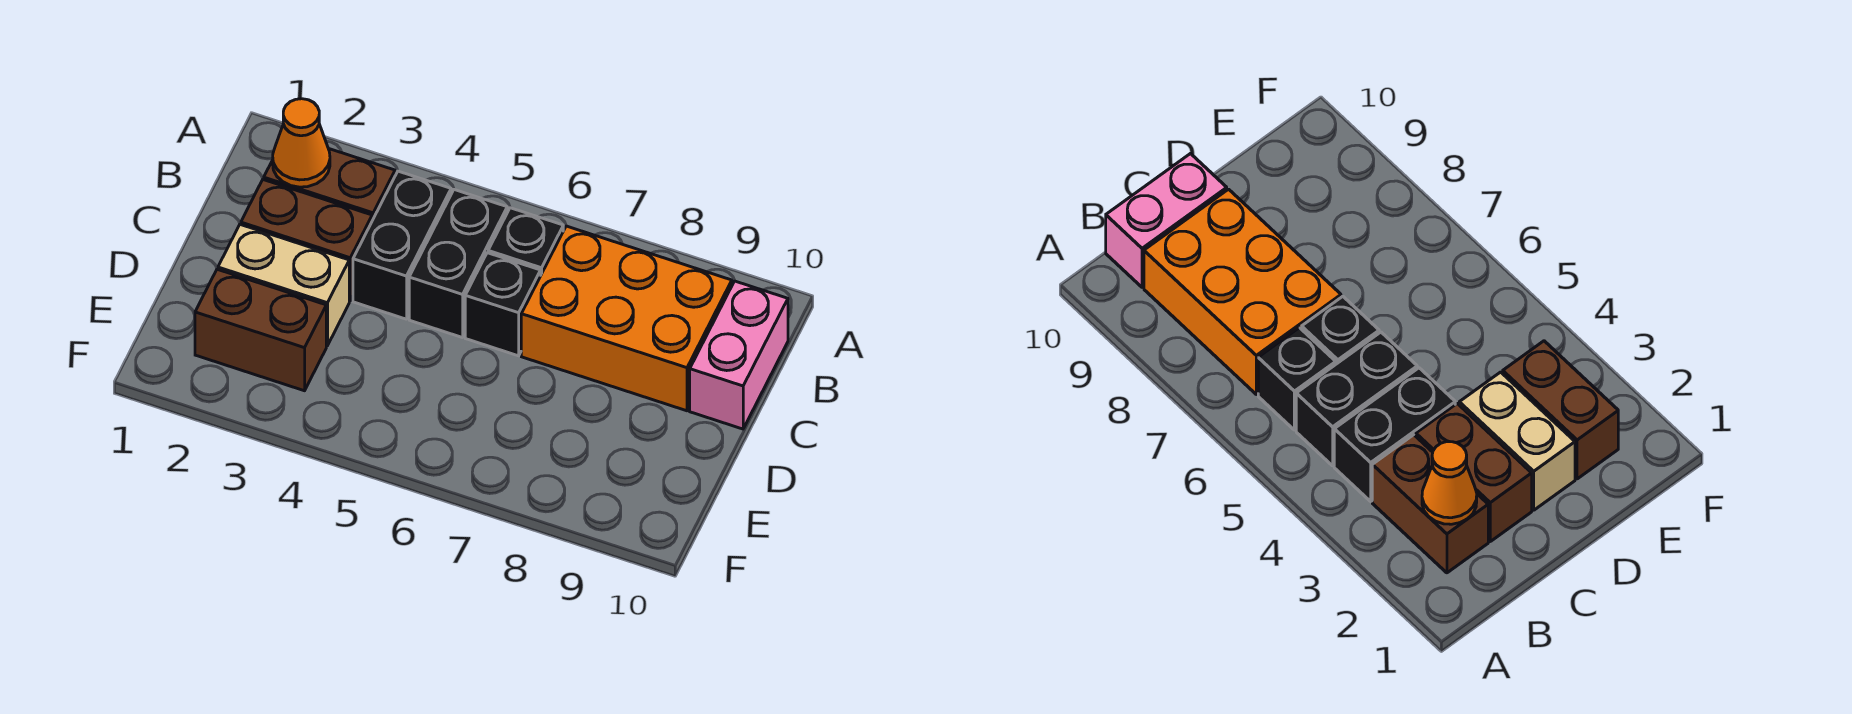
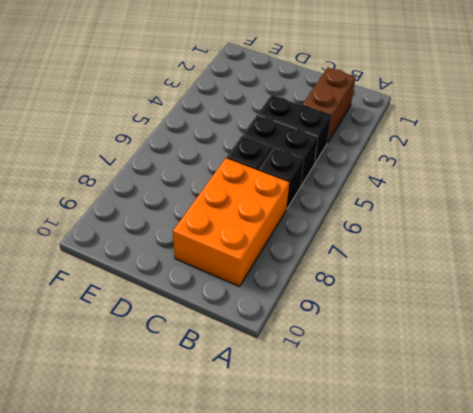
none -> pink 1x2 brick [690,281,788,429]
none -> brown 1x2 brick [241,180,372,301]

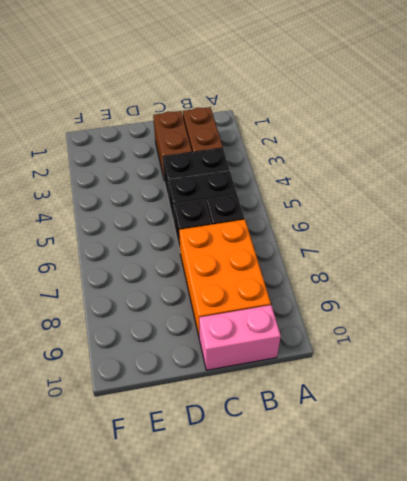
none -> tan 1x2 brick [218,225,349,346]
none -> brown 1x2 brick [195,269,326,391]

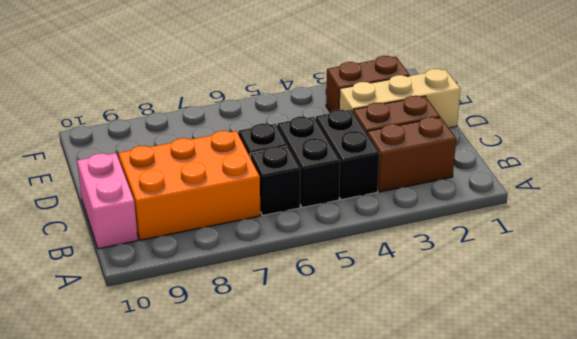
tan 1x3 brick [339,69,460,128] -> tan 1x2 brick [218,225,349,346]
none -> orange 1x1 cone [273,99,330,187]

